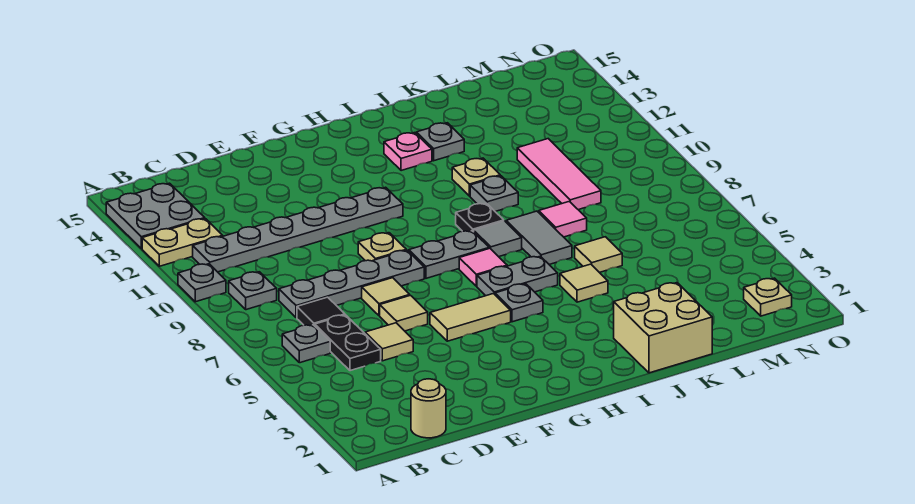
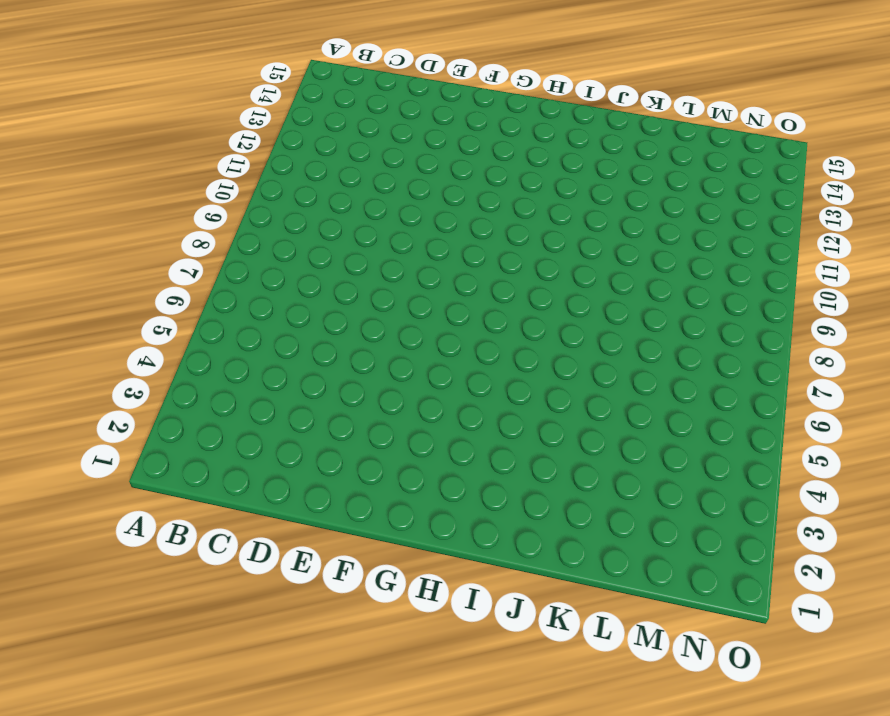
none -> grey 1x1 plate [178,264,226,302]
none -> tan 1x2 plate [142,219,223,266]
none -> grey 2x2 plate [106,183,205,249]
none -> grey 1x1 plate [282,325,330,363]

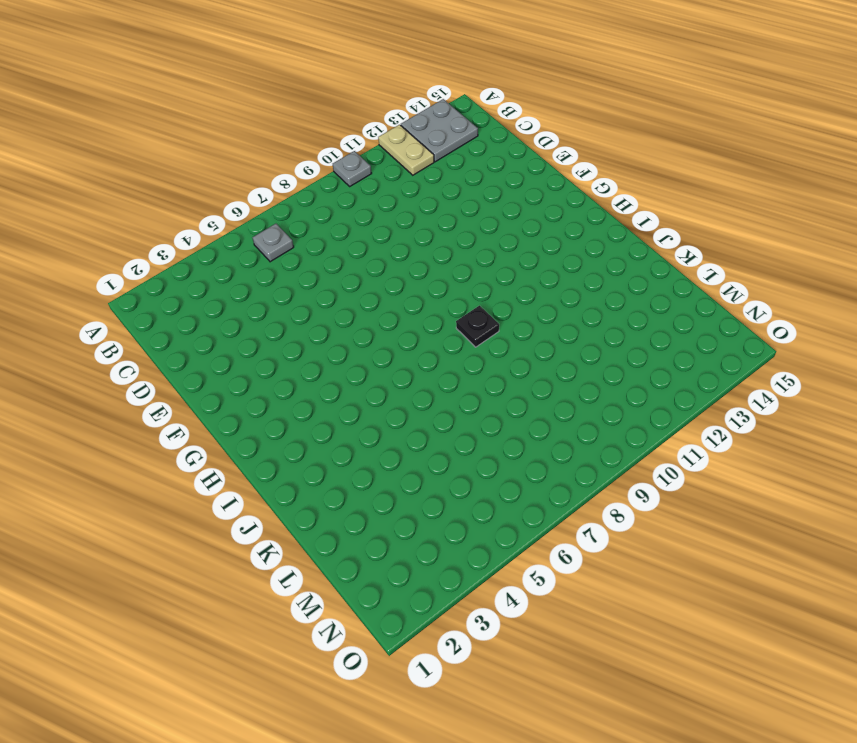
none -> grey 1x1 plate [229,272,277,310]
none -> grey 1x6 plate [193,187,403,272]
none -> tan 1x1 round brick [411,379,446,438]
none -> black 1x2 plate [315,315,381,371]

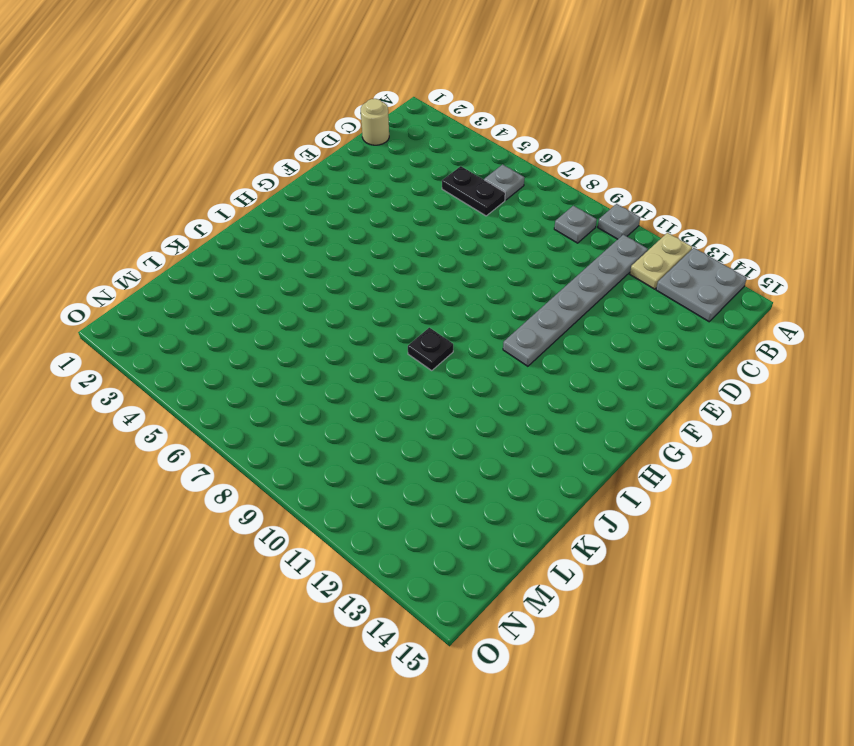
none -> black 1x1 tile [297,297,345,326]
none -> grey 1x4 plate [279,250,424,318]
none -> tan 1x1 tile [365,323,413,361]
none -> tan 1x1 tile [380,295,428,331]

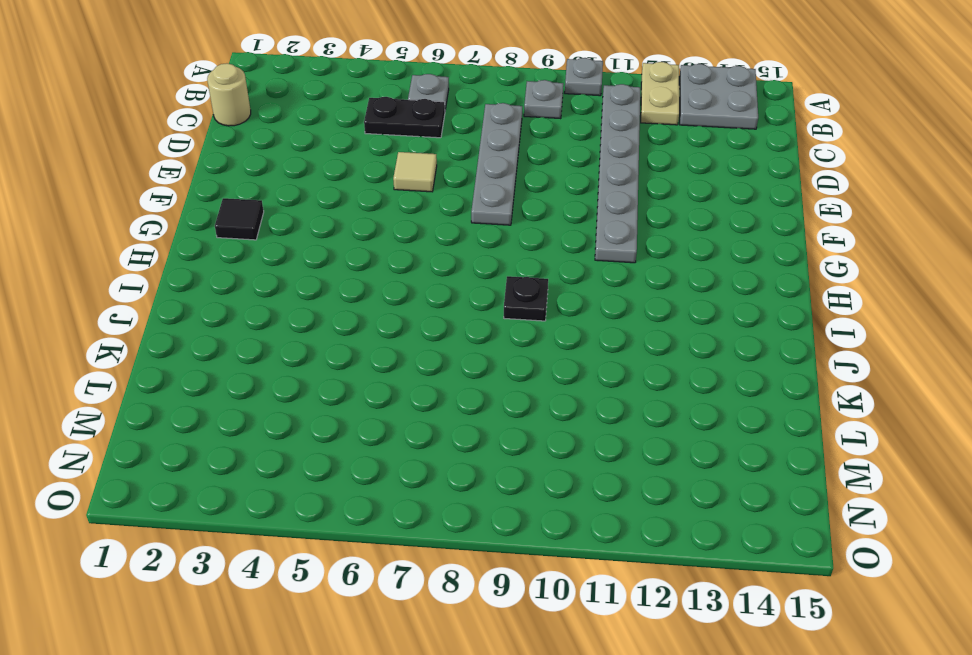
black 1x1 tile [215,198,264,240] -> black 1x1 tile moved to [297,297,345,326]
none -> tan 1x1 tile [365,323,413,361]
none -> tan 1x1 tile [362,278,410,316]
none -> tan 1x2 tile [430,294,511,341]
none -> tan 1x1 plate [358,233,406,261]

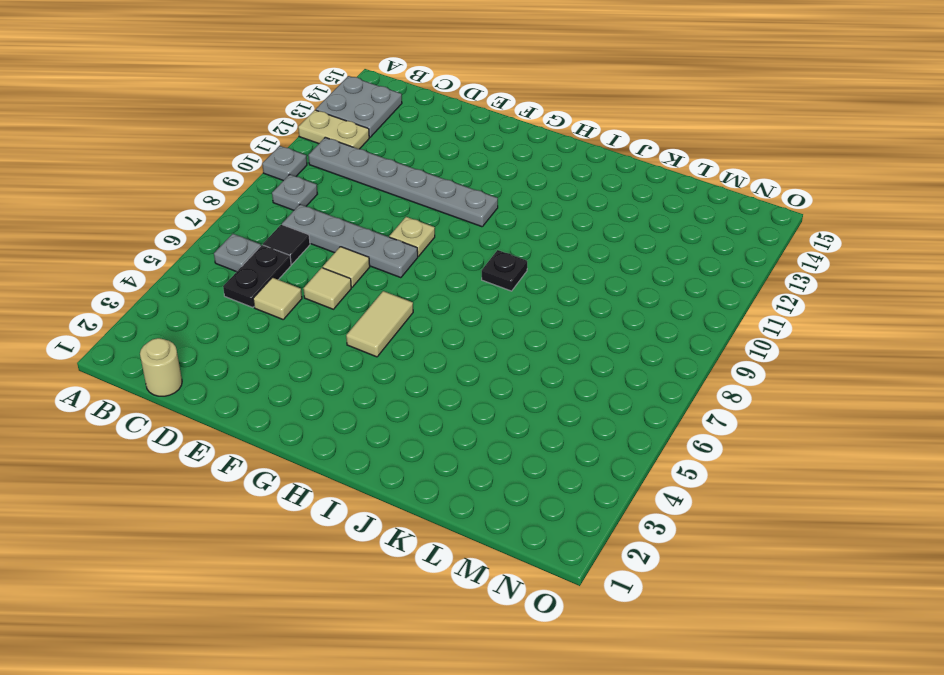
tan 1x2 tile [346,291,413,357] -> tan 1x2 tile turned to [430,294,511,341]
none -> grey 1x2 plate [409,231,489,278]
none -> grey 1x1 plate [495,284,543,322]
none -> grey 1x2 plate [477,256,558,296]
none -> pink 1x1 tile [459,248,507,286]

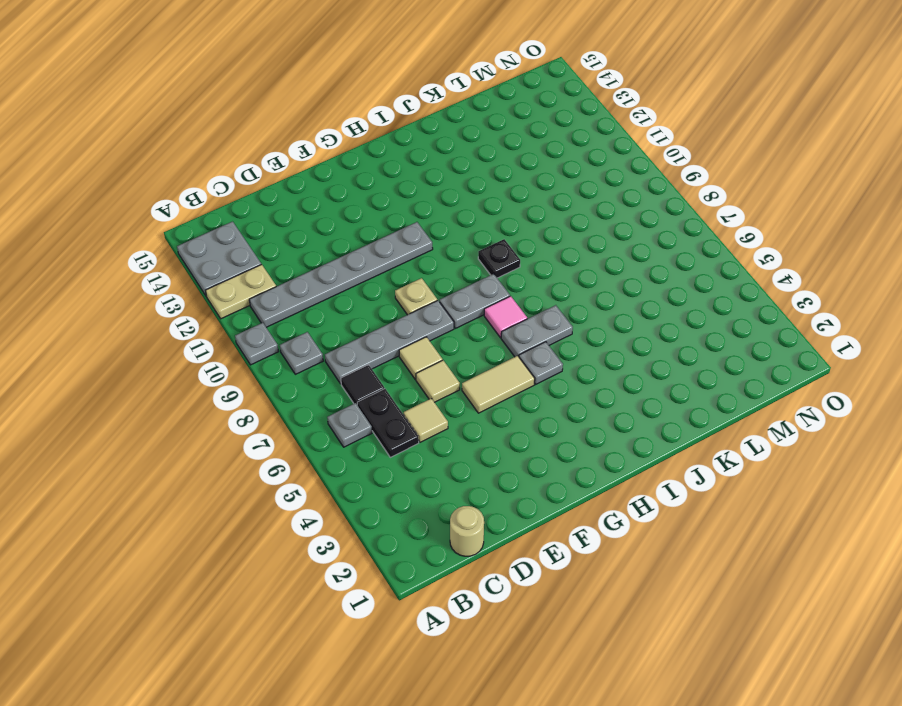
none -> grey 1x1 tile [474,221,522,257]
none -> pink 1x1 plate [384,133,432,171]
none -> tan 2x2 brick [614,283,712,373]
none -> tan 1x1 tile [560,264,608,302]

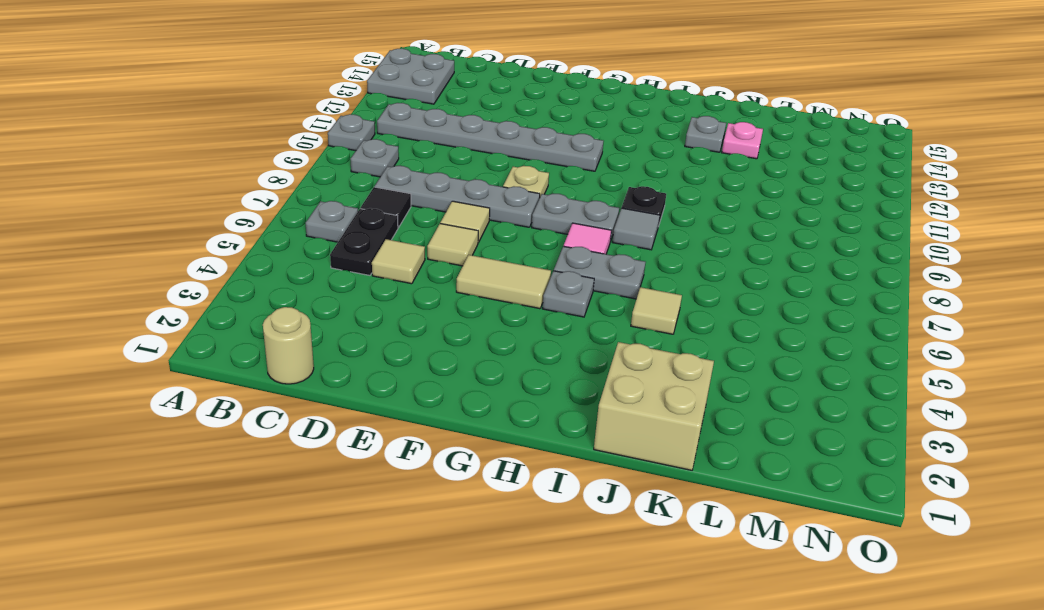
pink 1x1 plate [722,122,763,159] -> pink 1x1 plate moved to [384,133,432,171]
none -> tan 1x2 plate [142,219,223,266]
none -> grey 1x2 tile [506,211,572,264]
none -> grey 1x1 plate [470,176,518,211]
none -> tan 1x1 plate [452,158,500,196]

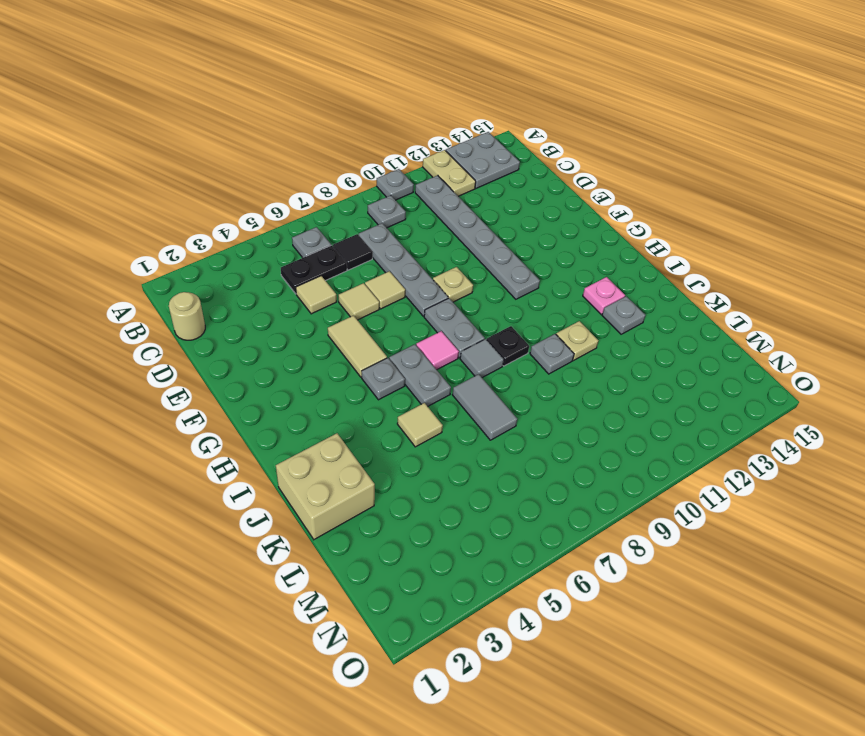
grey 1x2 tile [452,374,517,440] -> grey 1x2 tile turned to [506,211,572,264]
none -> tan 1x1 tile [575,237,622,273]
none -> pink 1x1 tile [539,201,587,237]
none -> pink 1x3 tile [517,139,601,210]
none -> tan 1x1 plate [744,278,792,316]

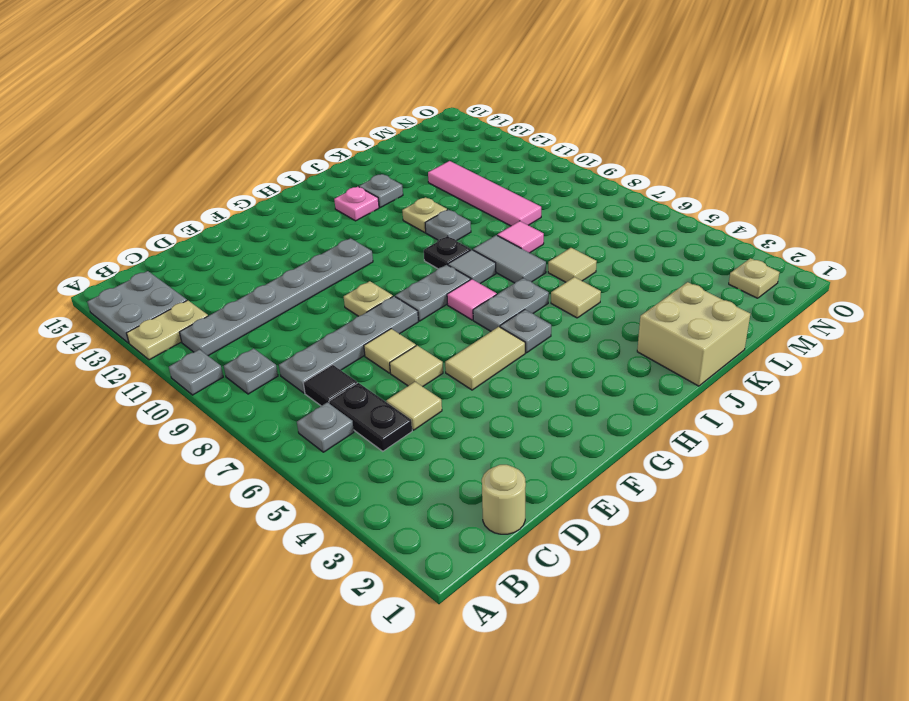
pink 1x4 tile [428,161,541,226] -> pink 1x3 tile [517,139,601,210]

